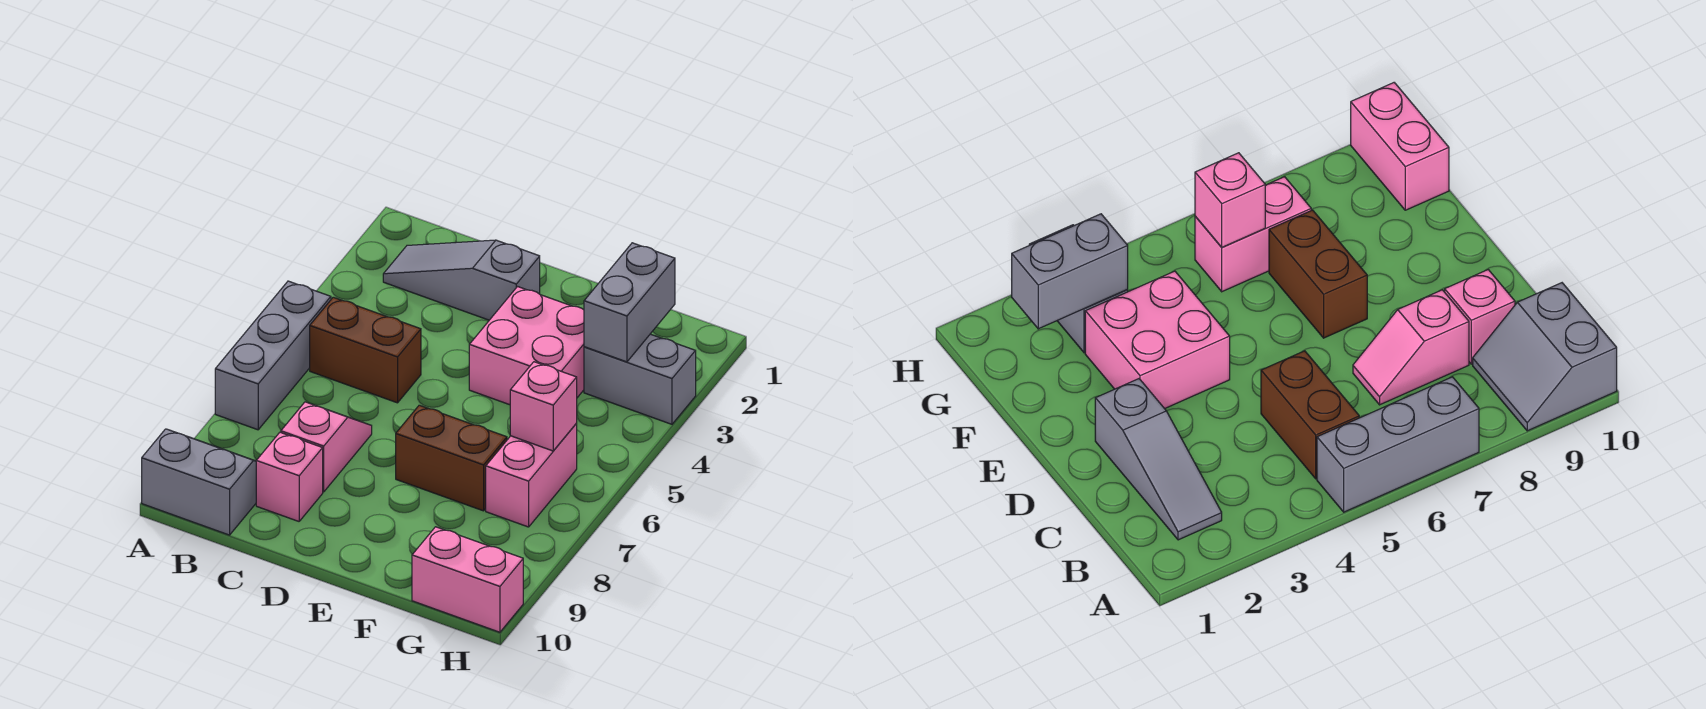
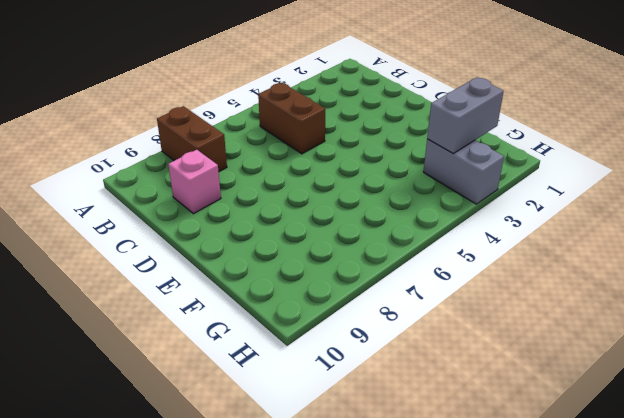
brown 1x2 brick [157,106,227,172] -> brown 1x2 brick moved to [396,405,507,511]
none -> grey 1x3 brick [215,281,331,430]
none -> grey 2x2 slope [142,429,256,535]
none -> grey 1x3 slope [383,240,540,320]

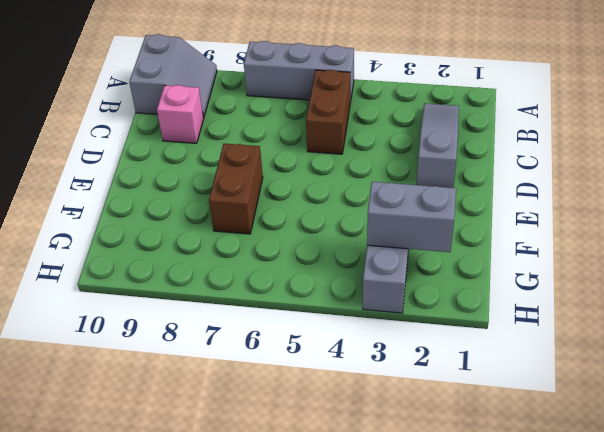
none -> pink 1x2 slope [281,402,372,492]
none -> pink 2x2 brick [469,287,584,405]
none -> pink 1x2 brick [486,424,577,527]

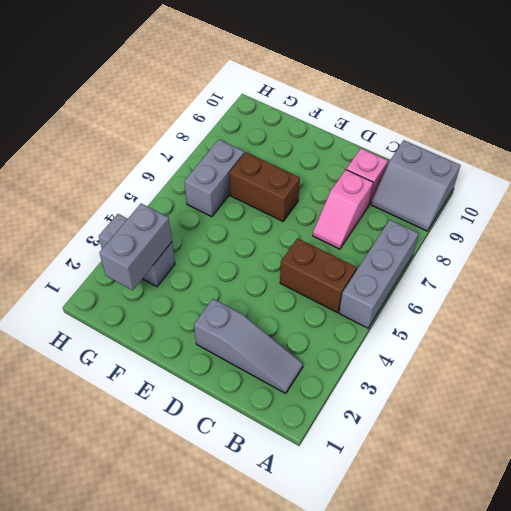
grey 1x2 brick [184,140,244,217] -> pink 1x2 brick [486,424,577,527]
none -> pink 2x2 brick [469,287,584,405]
none -> pink 1x2 brick [412,527,523,632]
none -> pink 1x1 brick [510,362,577,451]

